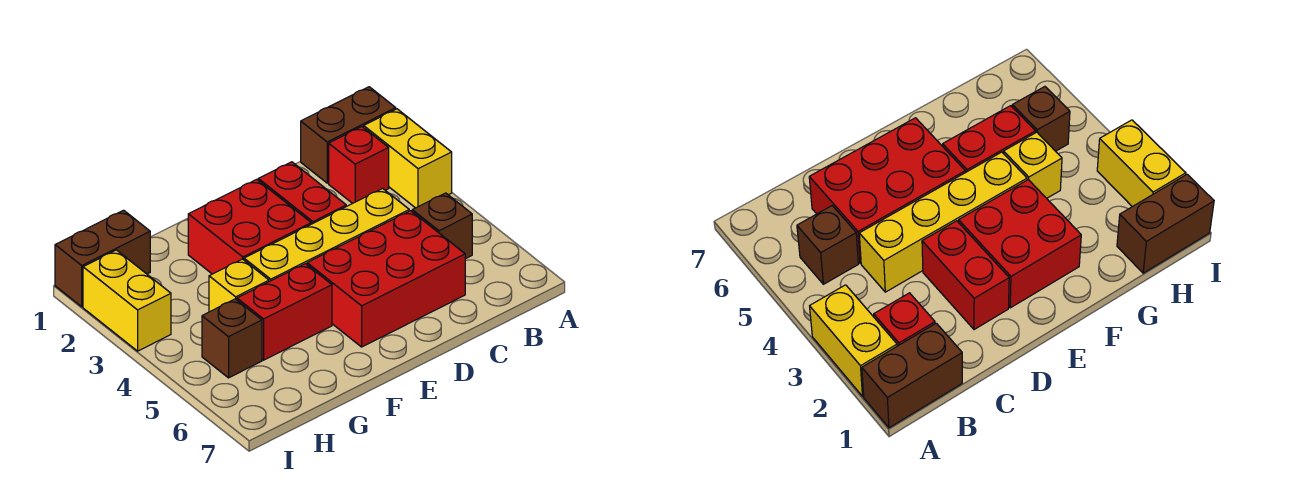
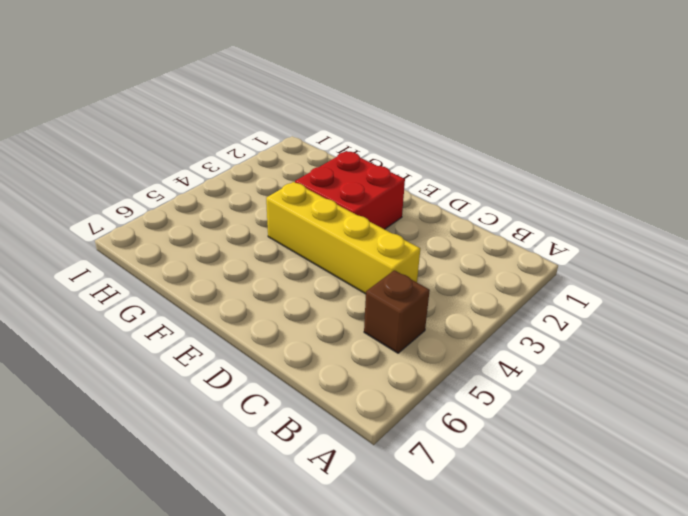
none -> brown 1x2 brick [301,87,396,183]
none -> yellow 1x2 brick [364,109,452,208]
none -> red 1x1 brick [329,127,389,203]

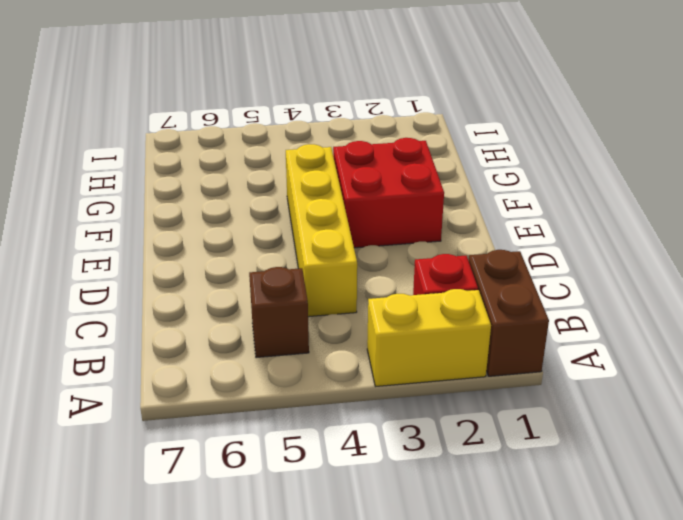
none -> red 2x3 brick [307,211,465,347]
none -> red 1x2 brick [258,162,346,224]
none -> red 1x2 brick [237,264,332,360]

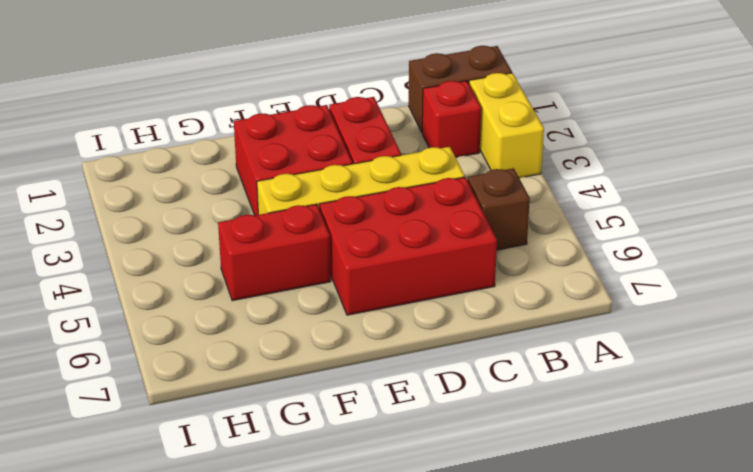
none -> yellow 1x1 brick [209,259,269,312]
none -> brown 1x2 brick [55,210,150,307]
none -> brown 1x1 brick [202,299,262,378]

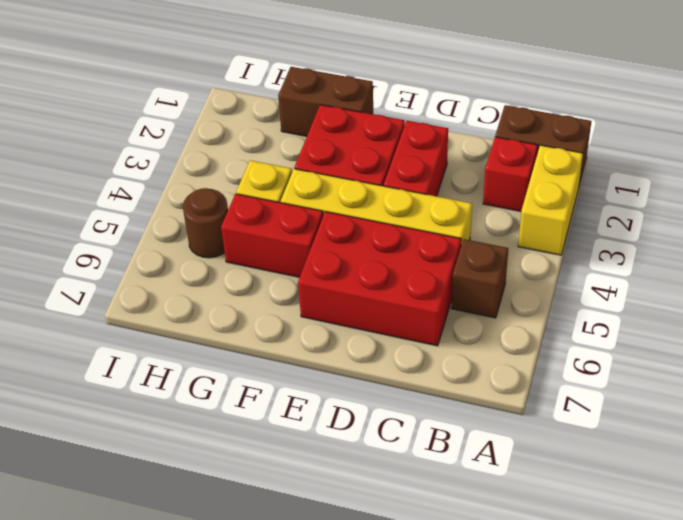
brown 1x2 brick [278,67,373,136] -> brown 1x2 brick moved to [55,210,150,307]
brown 1x1 round brick [183,188,228,258] -> brown 1x1 brick [202,299,262,378]
none -> yellow 1x2 brick [83,250,171,351]

